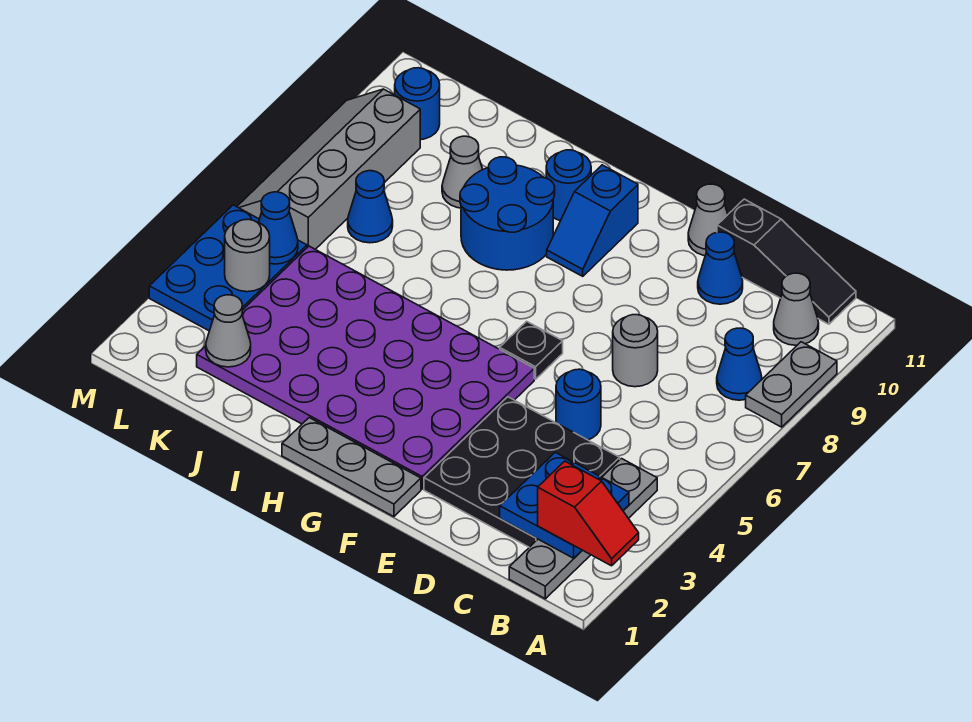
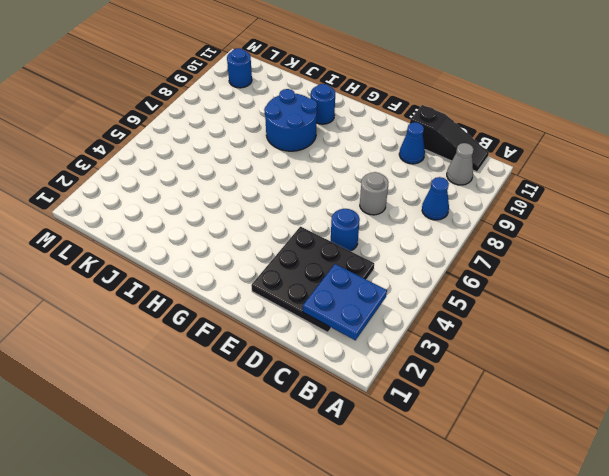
none -> grey 1x2 plate [746,342,837,427]
none -> grey 1x4 plate [509,459,657,599]
none -> grey 1x1 cone [688,184,728,256]

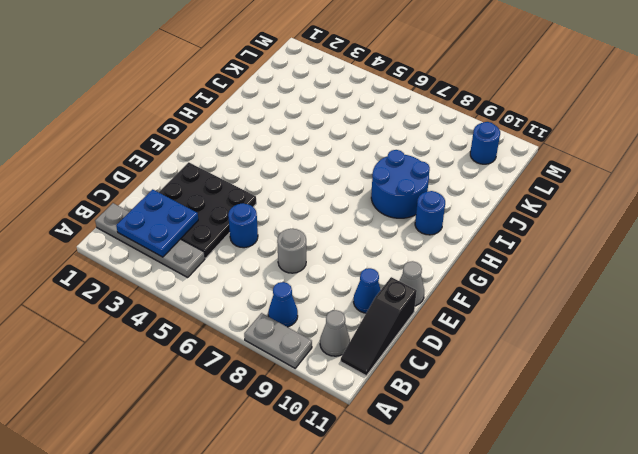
none -> grey 1x3 plate [282,418,421,517]
none -> purple 4x6 plate [197,246,534,489]
none -> black 1x1 plate [500,321,563,379]

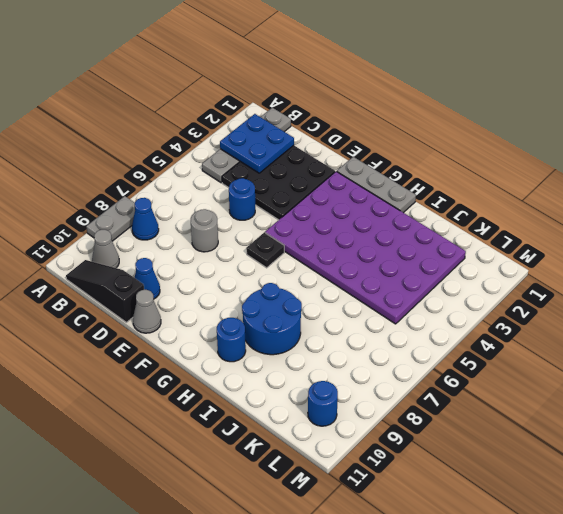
none -> blue 1x2 slope [547,165,638,276]
none -> grey 1x1 cone [442,136,483,208]
none -> blue 1x1 cone [348,171,393,243]

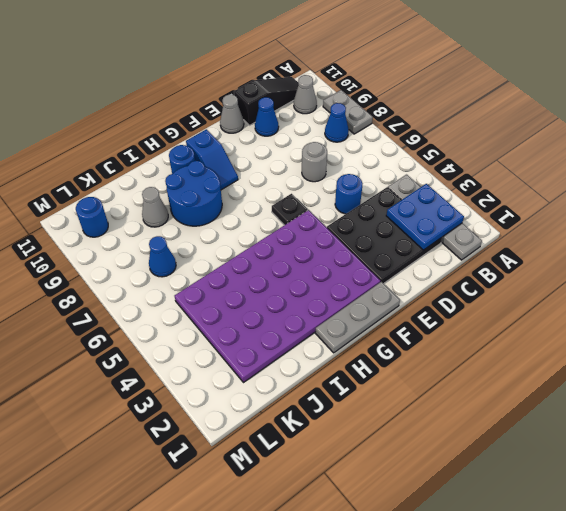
none -> blue 2x3 plate [149,205,307,331]
none -> grey 2x4 slope [237,89,420,249]
none -> grey 1x1 cone [206,295,251,367]

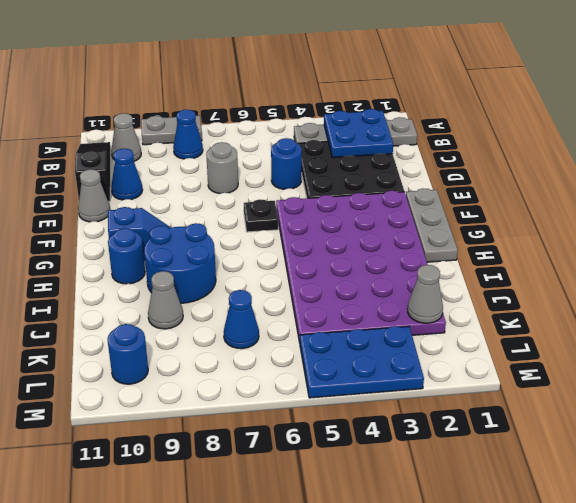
none -> grey 2x4 slope [237,89,420,249]
none -> grey 1x1 round brick [225,219,270,292]
none -> blue 1x1 cone [258,192,298,264]

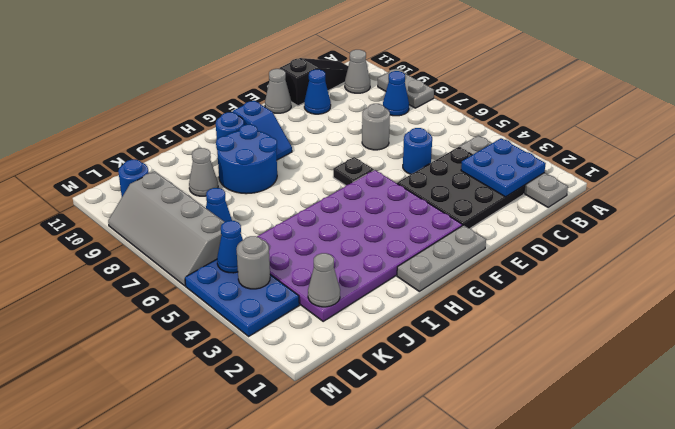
none -> red 1x2 slope [538,461,639,566]

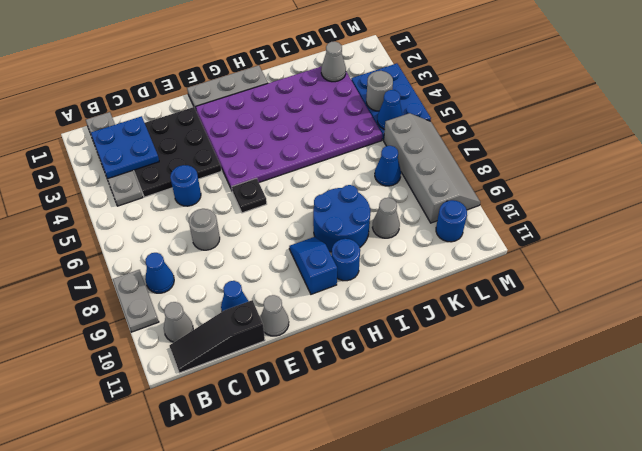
none -> red 1x2 slope [538,461,639,566]

